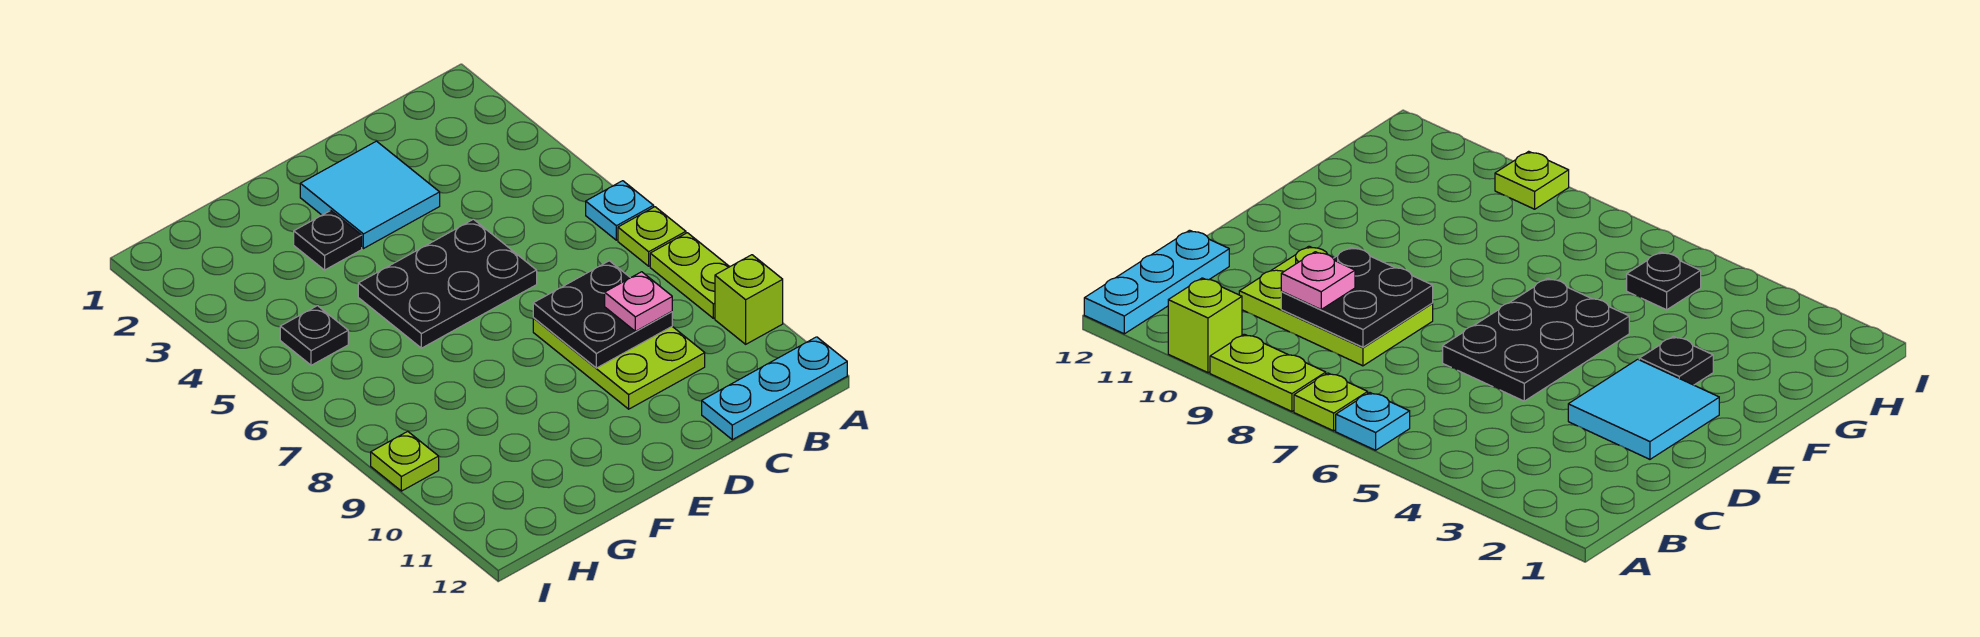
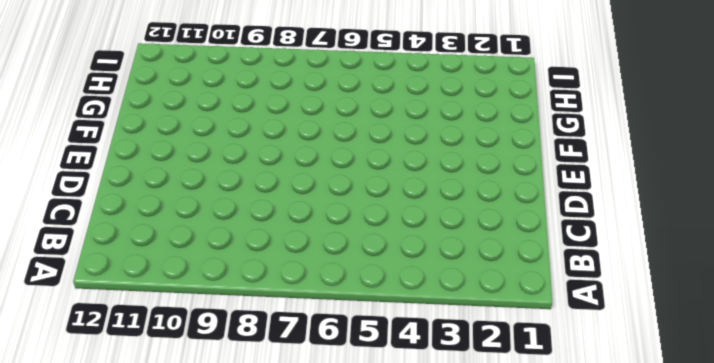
none -> cyan 1x1 plate [586,181,654,240]
none -> lime 1x1 plate [618,207,686,266]
none -> lime 1x2 plate [650,233,729,318]

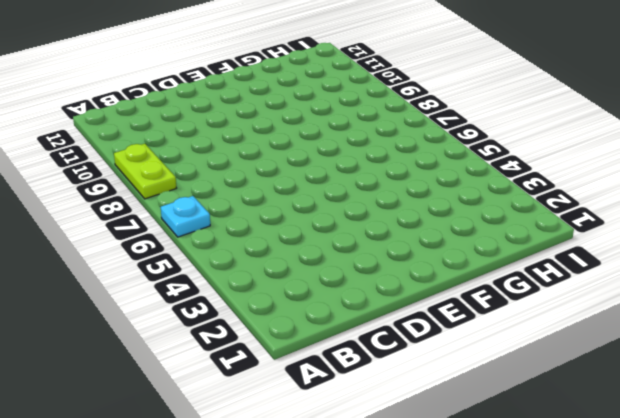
none -> lime 1x1 plate [618,207,686,266]
none -> lime 1x1 brick [715,255,783,344]
none -> cyan 1x3 plate [702,337,847,440]

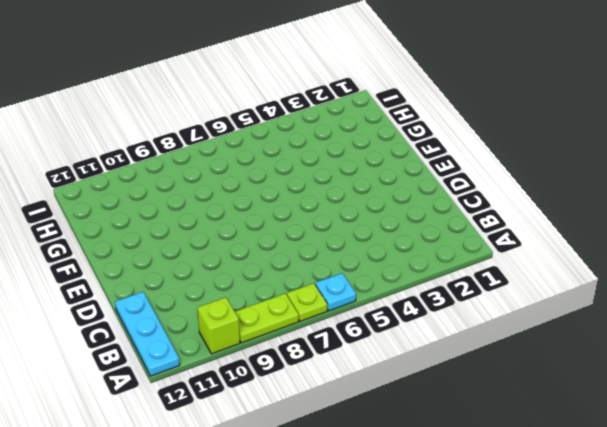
none -> lime 2x3 plate [533,318,705,409]
none -> cyan 2x2 tile [300,141,440,249]
none -> black 2x3 plate [358,219,537,348]

